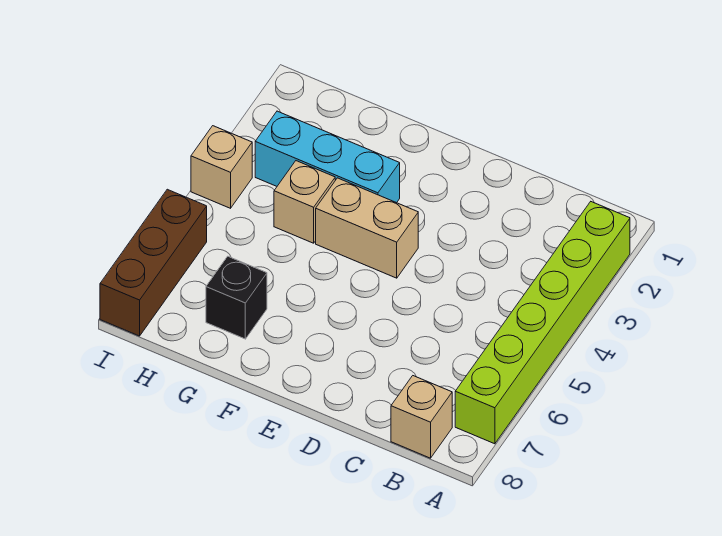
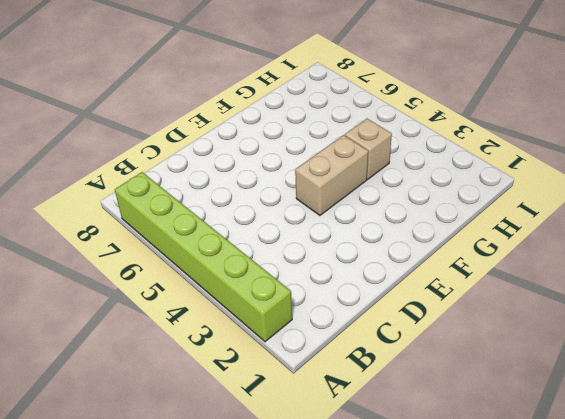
none -> tan 1x1 brick [391,376,452,458]
none -> cyan 1x3 brick [255,111,400,203]

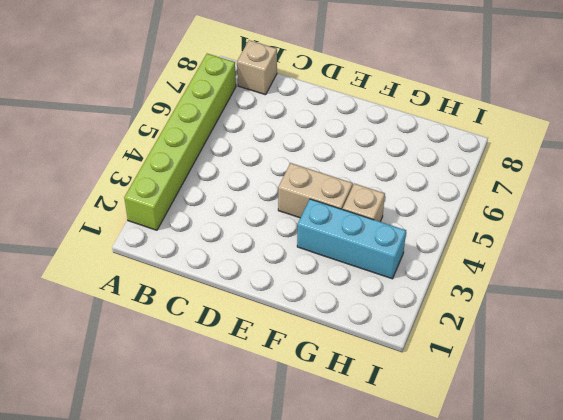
none -> black 1x1 brick [206,256,267,339]
none -> tan 1x1 brick [191,126,252,208]

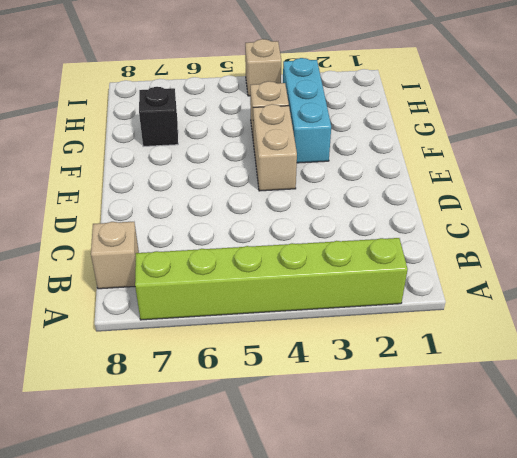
none -> brown 1x3 brick [100,189,207,336]

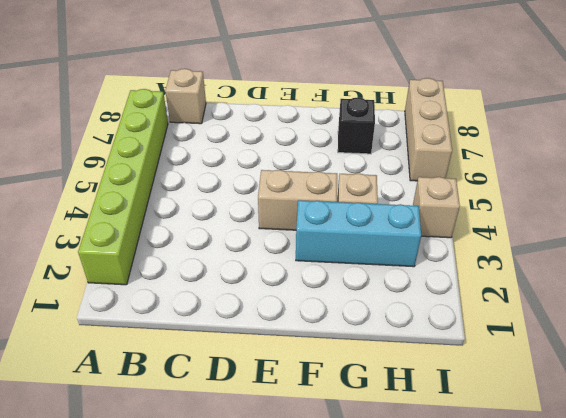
tan 1x3 brick [405,78,452,181] -> brown 1x3 brick [100,189,207,336]

